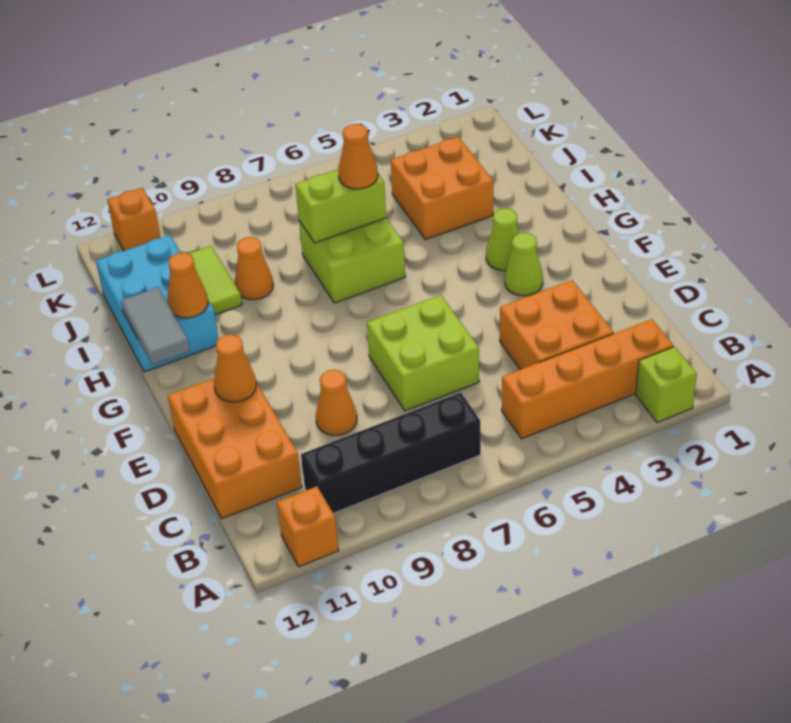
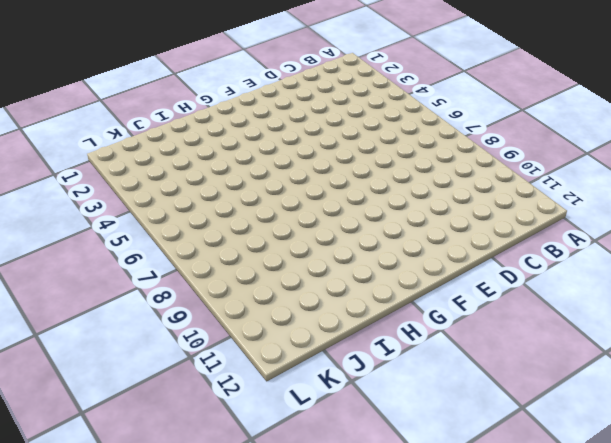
none -> lime 1x1 brick [636,347,697,422]
none -> orange 1x1 brick [277,487,339,567]
none -> orange 1x4 brick [502,319,674,439]

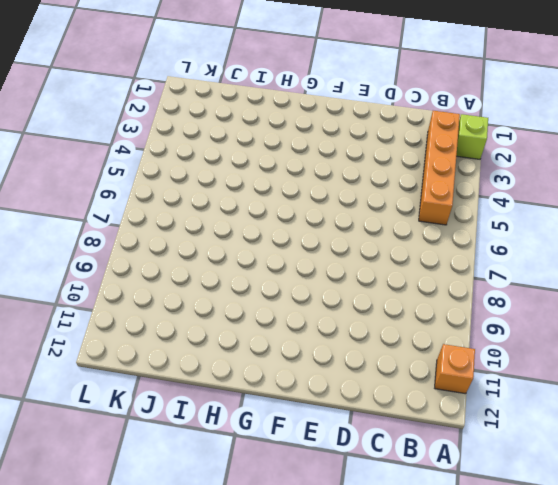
none -> black 1x4 brick [301,393,481,513]
none -> orange 2x2 brick [500,280,614,370]
none -> orange 2x3 brick [168,379,302,519]

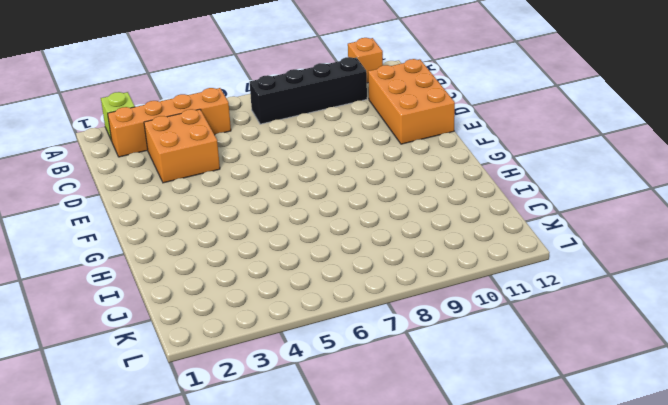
none -> lime 2x2 brick [367,295,479,411]
none -> orange 1x1 cone [316,370,357,435]
none -> lime 1x1 cone [505,233,543,296]

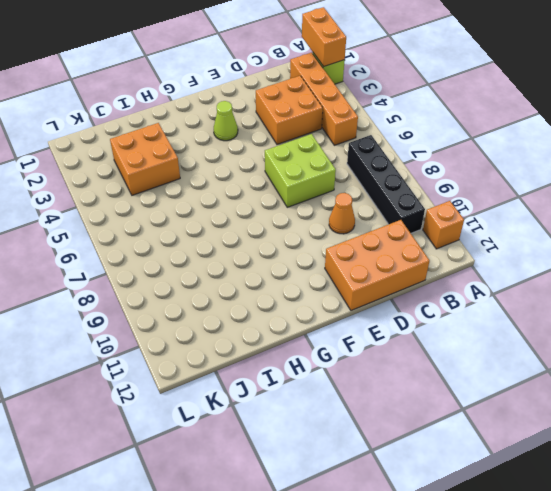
orange 1x2 brick [302,7,346,67] -> none
none -> lime 1x1 cone [486,208,519,271]
none -> lime 2x2 brick [299,218,405,303]
none -> cyan 2x3 brick [96,235,219,372]

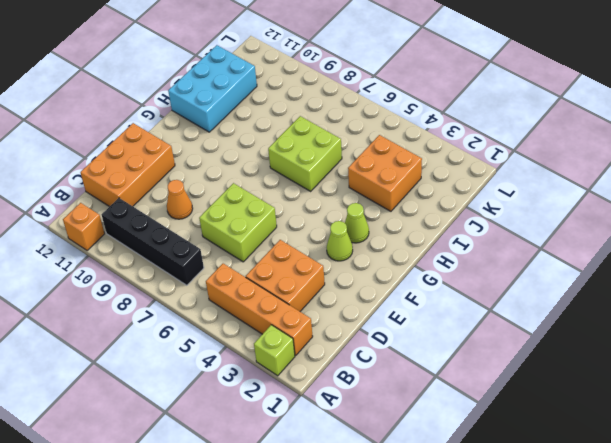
none -> orange 1x1 cone [235,237,273,300]
none -> lime 1x2 tile [189,246,242,315]
none -> orange 1x1 brick [107,188,160,251]

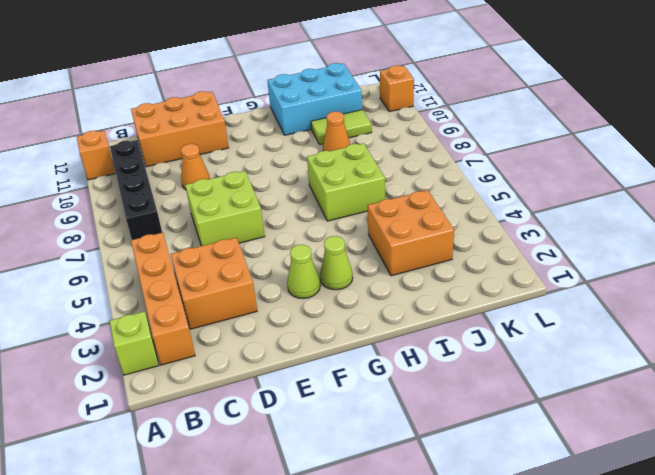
none -> orange 1x1 cone [214,335,256,402]
none -> grey 1x2 tile [121,287,190,365]
none -> orange 1x1 cone [167,253,208,318]

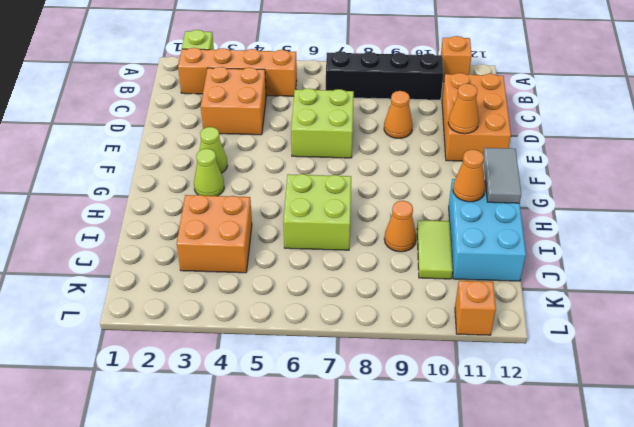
none -> lime 1x2 brick [295,169,386,243]
none -> orange 1x1 cone [339,124,378,189]

